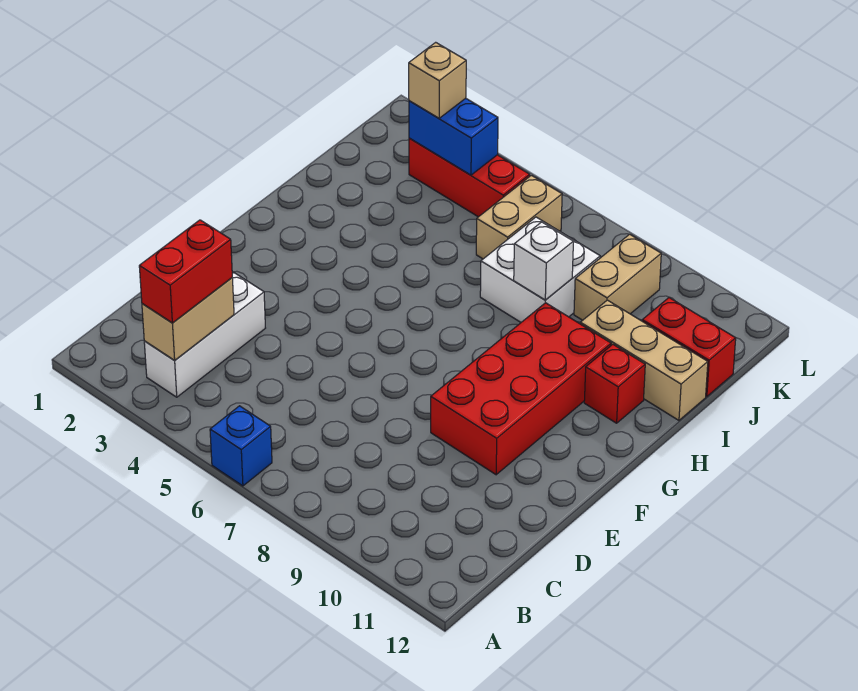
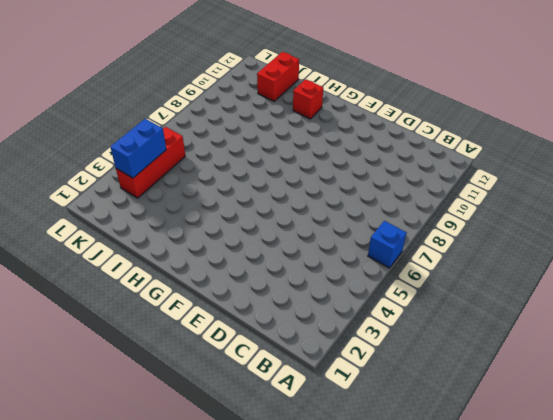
none -> white 1x3 brick [144,273,265,397]
none -> red 2x4 brick [431,303,611,475]
none -> white 2x2 brick [480,217,600,322]

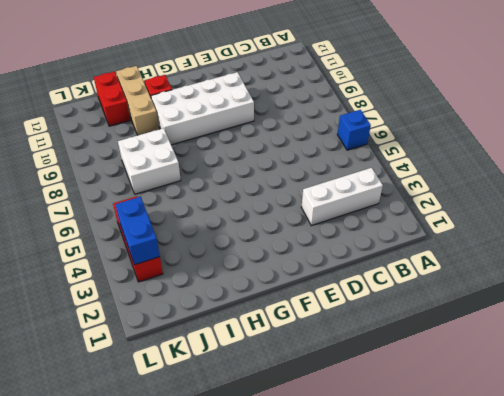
white 2x4 brick [151,72,254,145] -> red 2x4 brick [431,303,611,475]
none -> tan 1x2 brick [476,175,562,259]
none -> tan 1x2 brick [574,234,661,320]
none -> tan 1x2 brick [142,278,234,360]

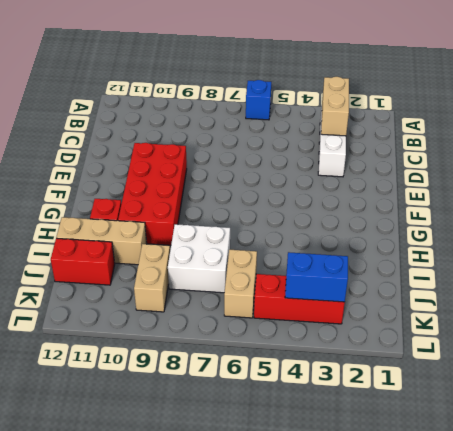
none -> white 1x1 brick [514,222,573,300]
none -> red 1x2 brick [139,220,232,323]
none -> tan 1x1 brick [409,42,466,118]

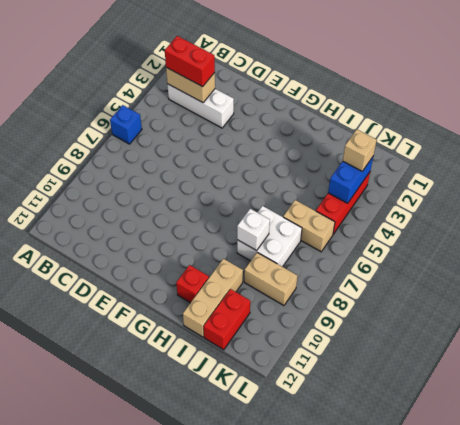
none -> red 2x4 brick [431,303,611,475]

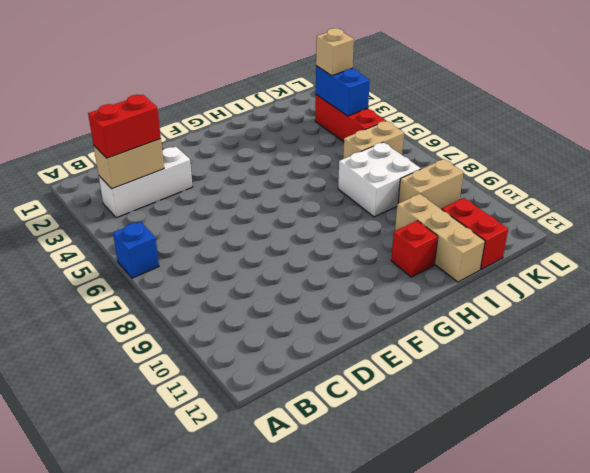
none -> red 2x4 brick [431,303,611,475]
none -> white 1x1 brick [514,222,573,300]

